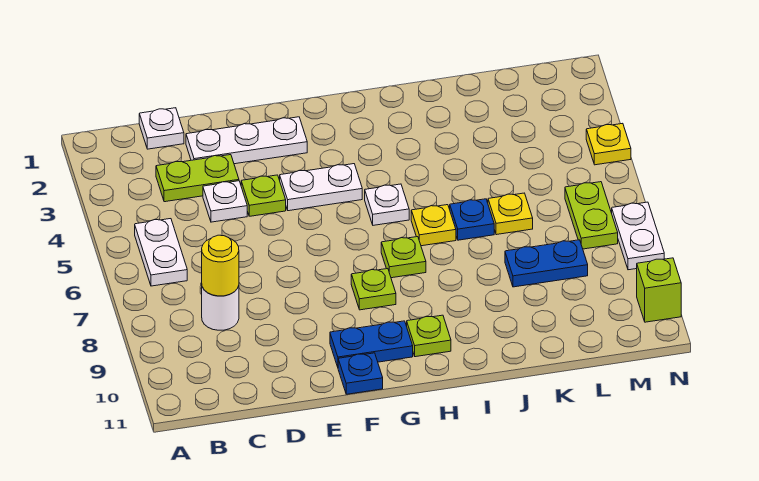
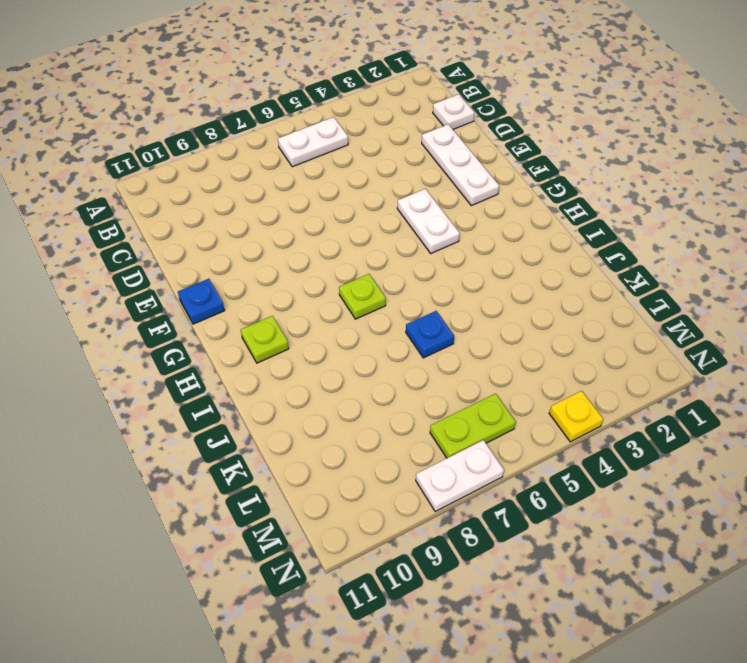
none -> lime 1x2 plate [156,155,239,202]
none -> white 1x1 round brick [202,286,239,330]
none -> white 1x1 plate [203,181,247,222]

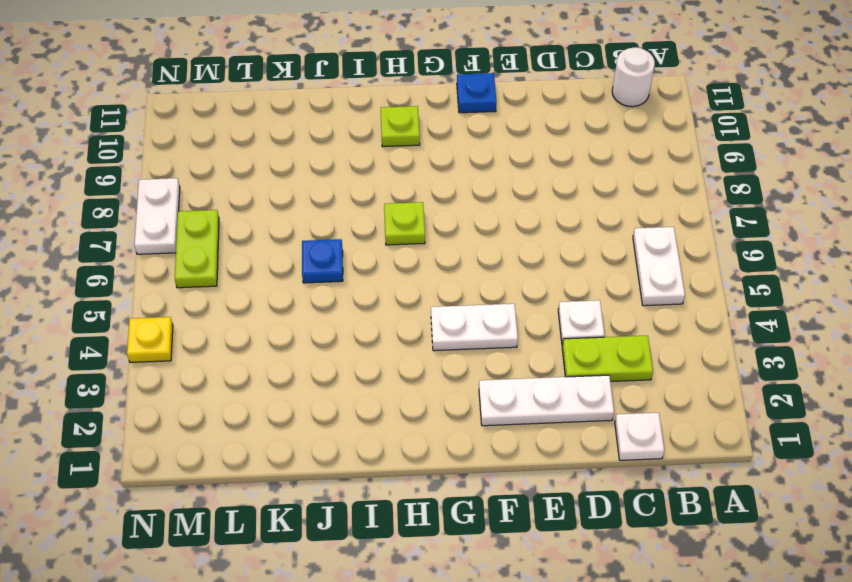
white 1x1 round brick [612,47,655,107] -> white 1x1 round brick moved to [202,286,239,330]
none -> lime 1x1 plate [241,175,286,216]
none -> blue 1x2 plate [330,321,413,367]
none -> lime 1x1 plate [351,269,396,310]

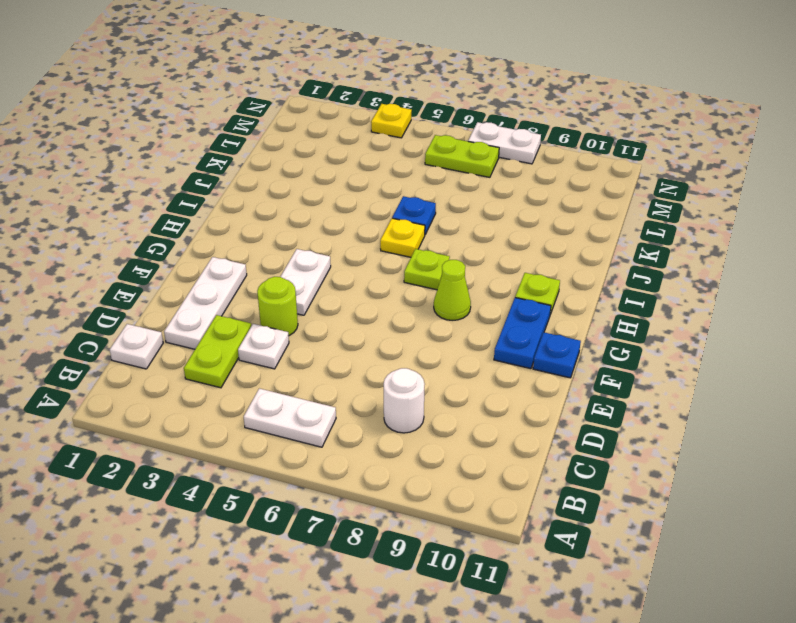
lime 1x1 round brick [257,277,298,336] -> lime 1x1 plate [241,175,286,216]
lime 1x1 cone [434,260,471,320] -> lime 1x1 plate [351,269,396,310]
none -> white 1x1 plate [365,184,409,225]
none -> yellow 1x1 plate [488,193,533,235]
none -> blue 1x2 plate [505,240,588,287]

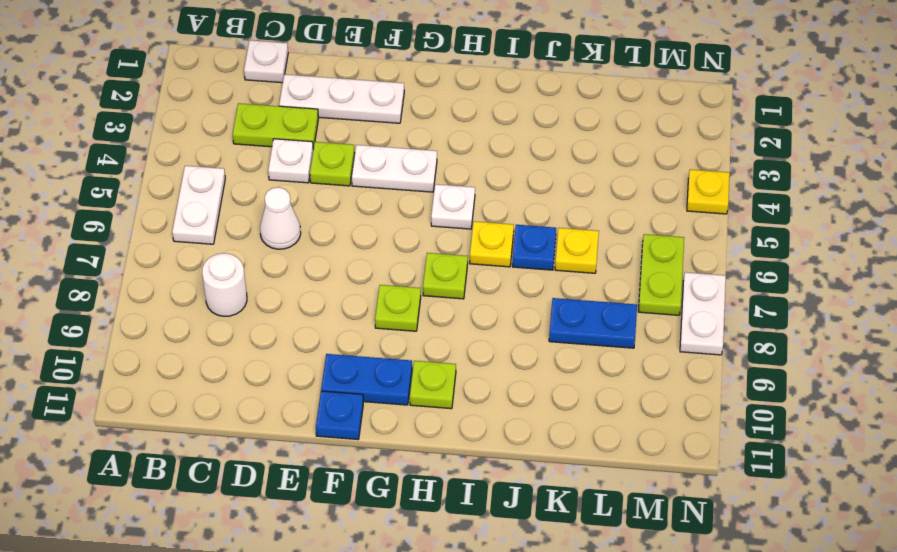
white 1x1 cone [260,187,301,249] -> none
none -> lime 1x1 brick [637,258,681,322]
none -> yellow 1x1 round brick [202,235,239,296]

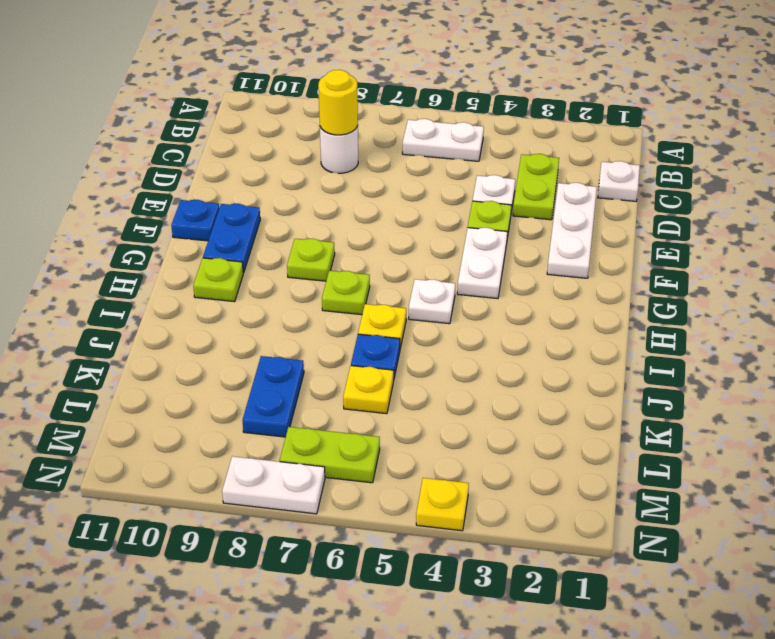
none -> lime 1x1 brick [637,258,681,322]

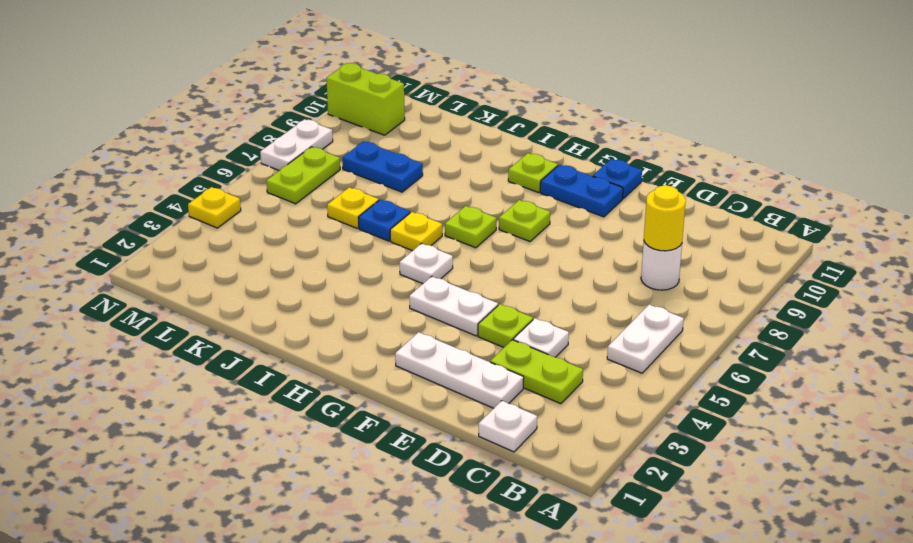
lime 1x2 brick [326,63,405,135] -> lime 1x1 brick [637,258,681,322]

